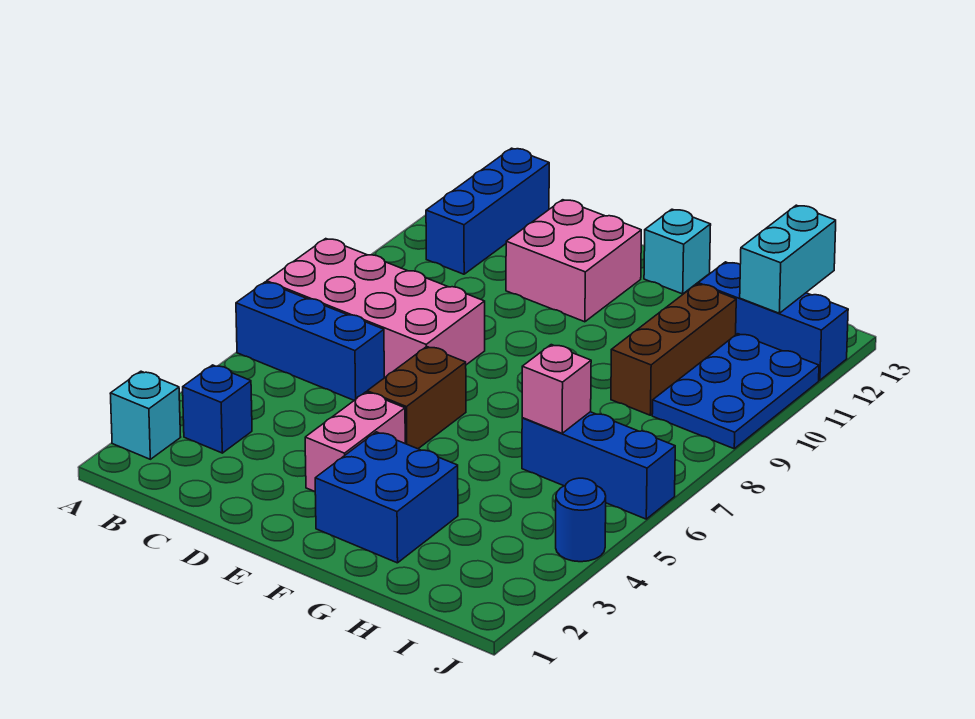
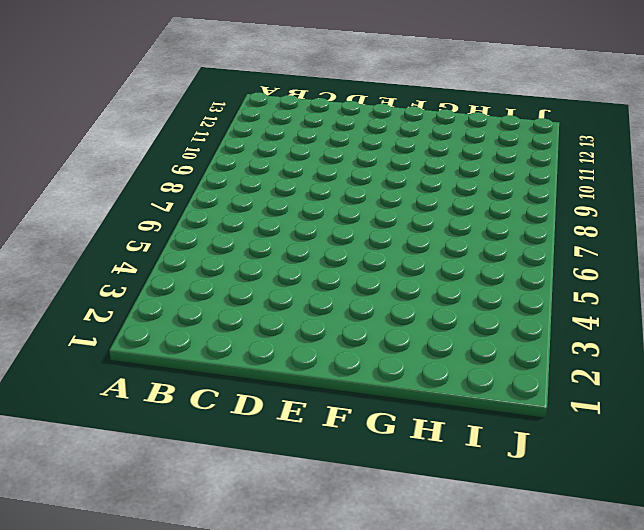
none -> cyan 1x1 brick [110,371,180,459]
none -> blue 1x3 brick [236,282,384,400]
none -> pink 2x4 brick [267,239,485,378]

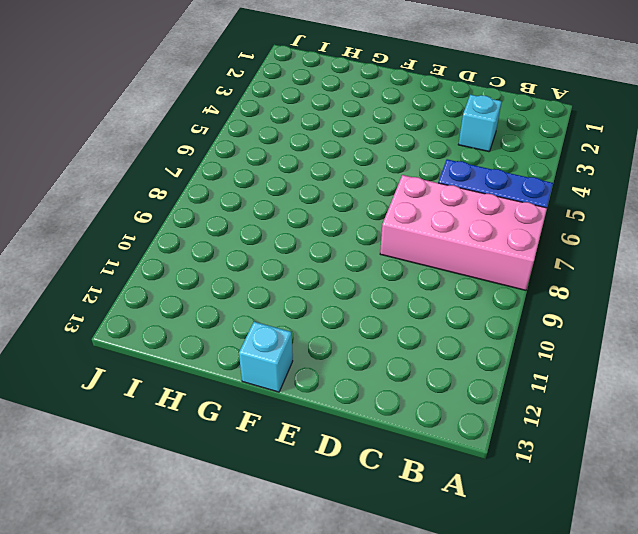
cyan 1x1 brick [458,95,502,152] -> cyan 1x1 brick moved to [110,371,180,459]
none -> blue 1x1 brick [183,365,252,453]
none -> blue 1x3 brick [426,148,549,274]
none -> pink 2x2 brick [506,200,641,322]

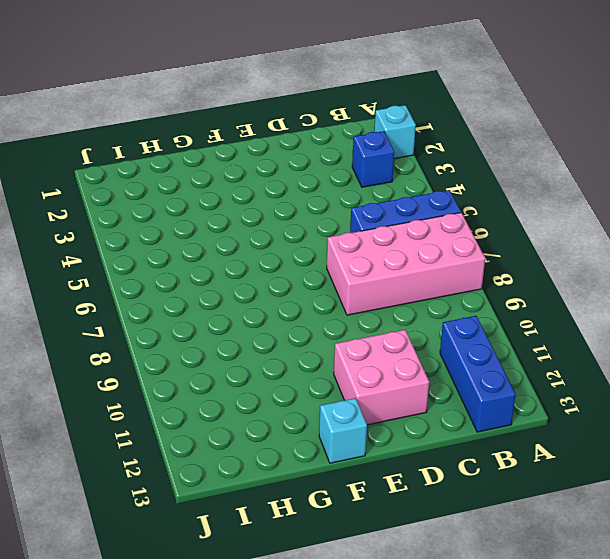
none -> pink 1x2 brick [305,392,405,492]
none -> brown 1x2 brick [367,347,466,449]
none -> blue 2x2 brick [315,432,458,563]

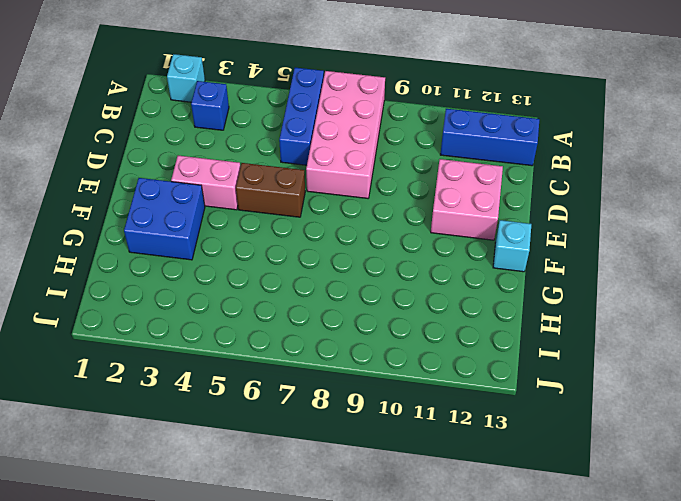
none -> blue 1x3 brick [522,412,675,519]
none -> brown 1x3 brick [611,284,736,415]
none -> blue 1x3 brick [698,262,848,380]

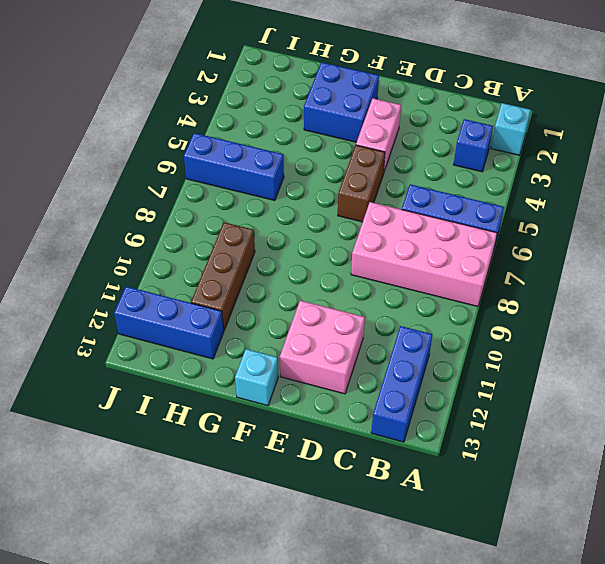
none -> blue 2x3 plate [652,334,819,449]
none -> blue 1x1 round brick [556,478,606,562]
none -> pink 1x1 brick [522,345,591,433]

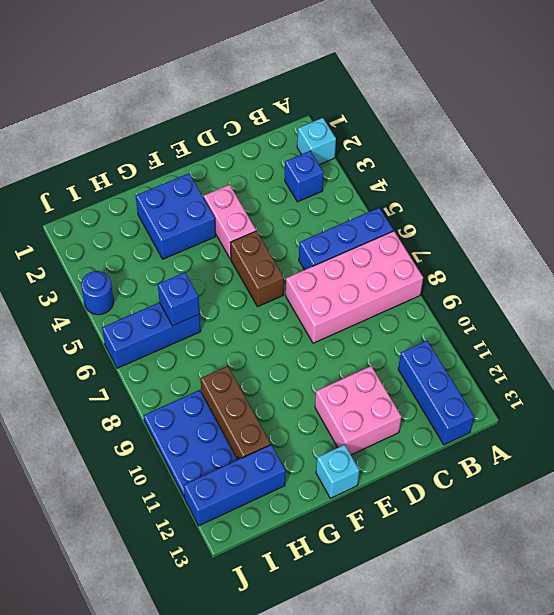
blue 1x1 brick [158,272,200,326] -> pink 1x1 brick [522,345,591,433]
none -> cyan 1x2 brick [740,205,836,313]

